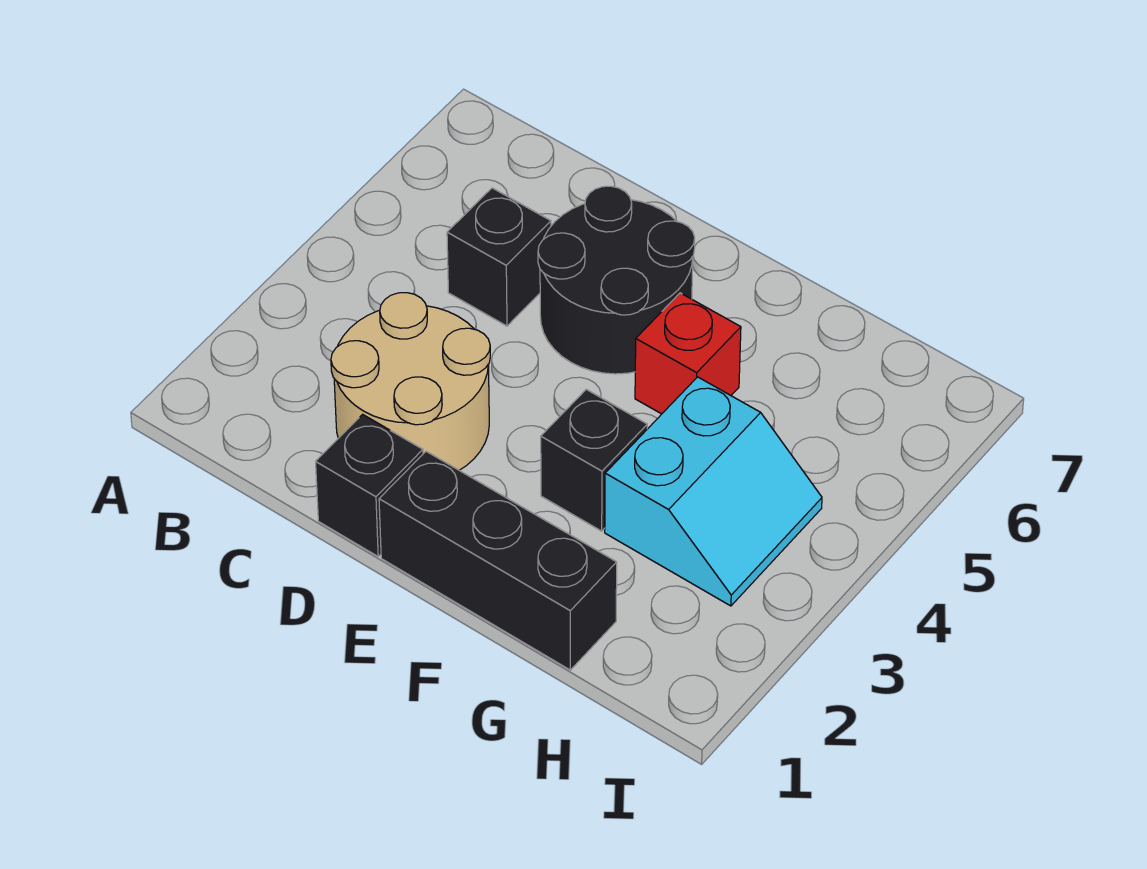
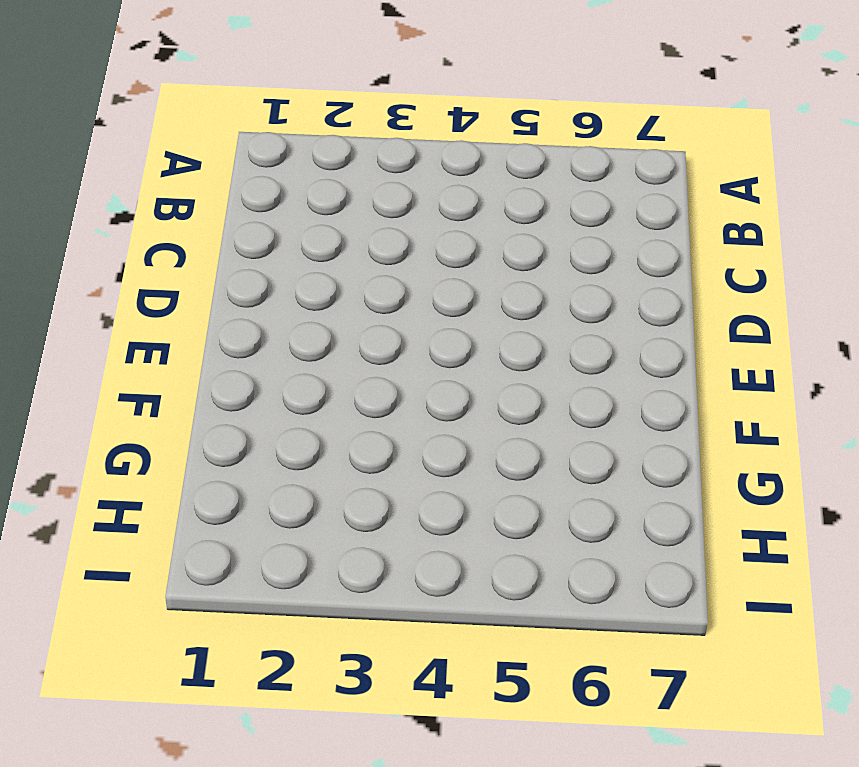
none -> tan 2x2 round brick [331,293,490,470]
none -> black 1x1 brick [447,188,551,326]

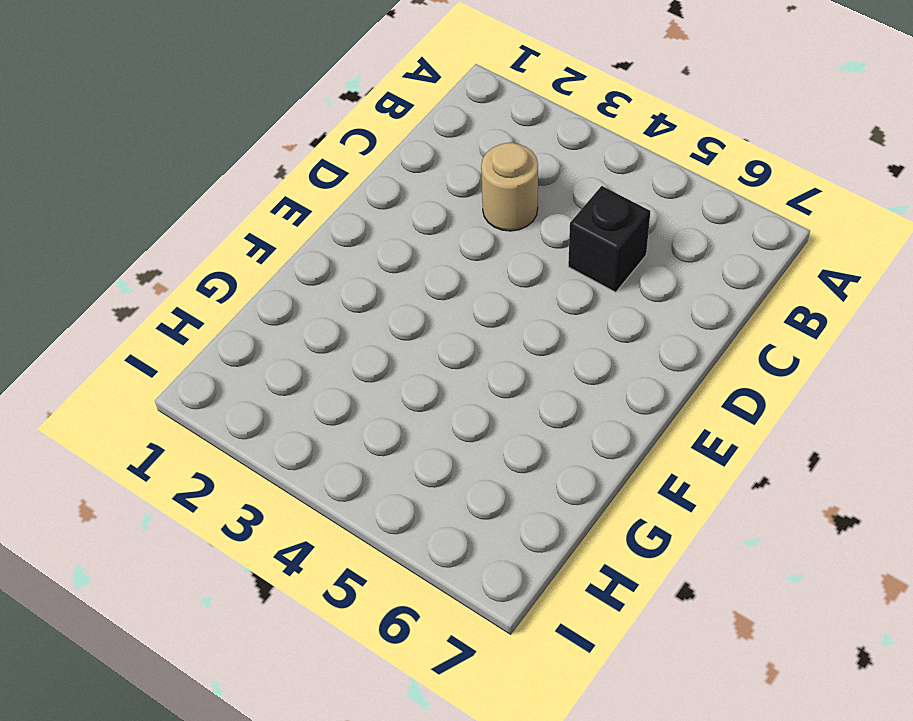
tan 1x1 round brick [481,143,538,231] -> tan 2x2 round brick [331,293,490,470]
none -> black 1x1 brick [316,414,423,556]
none -> black 2x2 round brick [538,186,695,374]

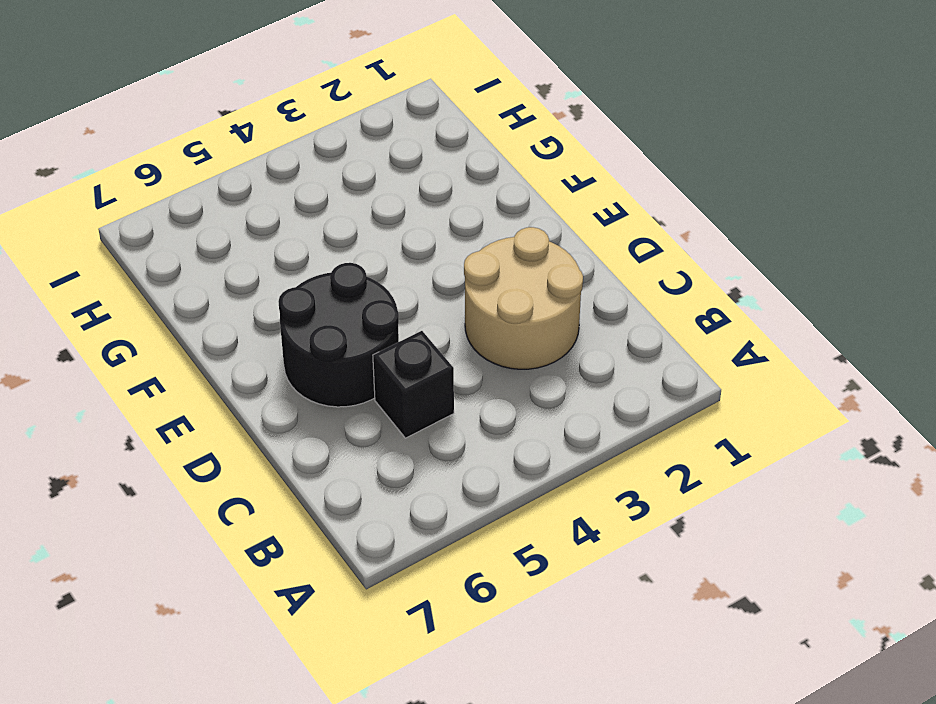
none -> black 1x1 brick [316,414,423,556]
none -> black 1x3 brick [379,451,617,670]

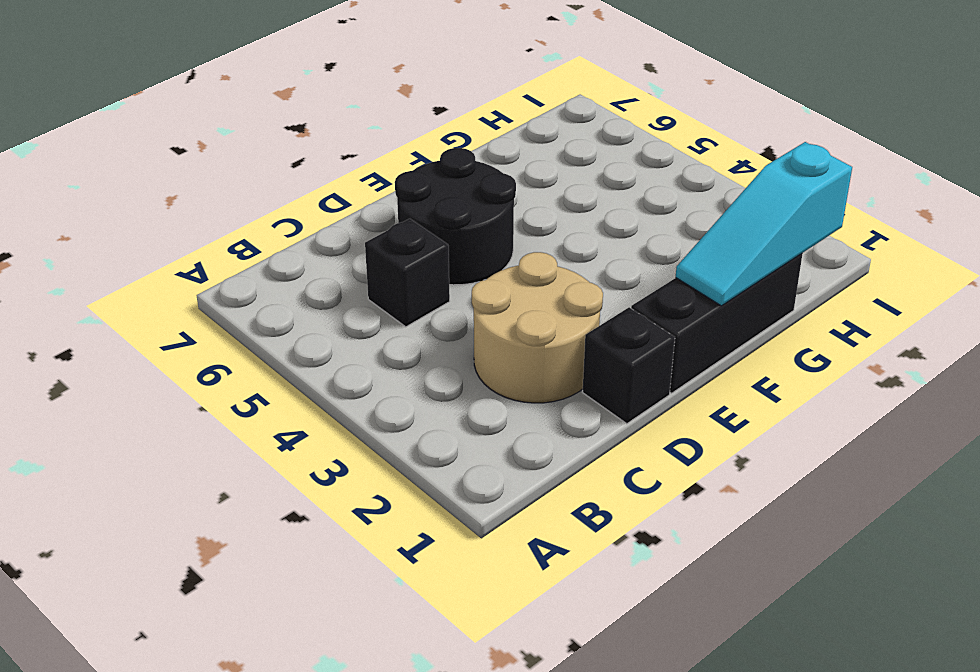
cyan 1x3 slope [676,142,852,306] -> none
none -> black 1x1 brick [541,389,647,531]
none -> red 1x1 brick [635,293,741,414]

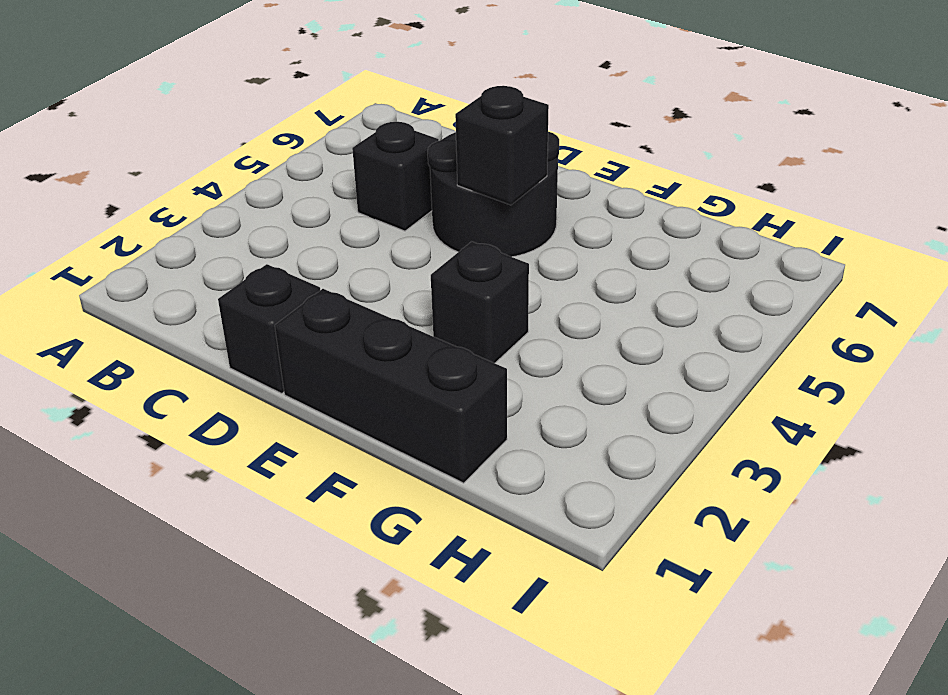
black 1x1 brick [455,86,549,205] -> none
none -> tan 2x2 round brick [331,293,490,470]
none -> red 1x1 brick [635,293,741,414]

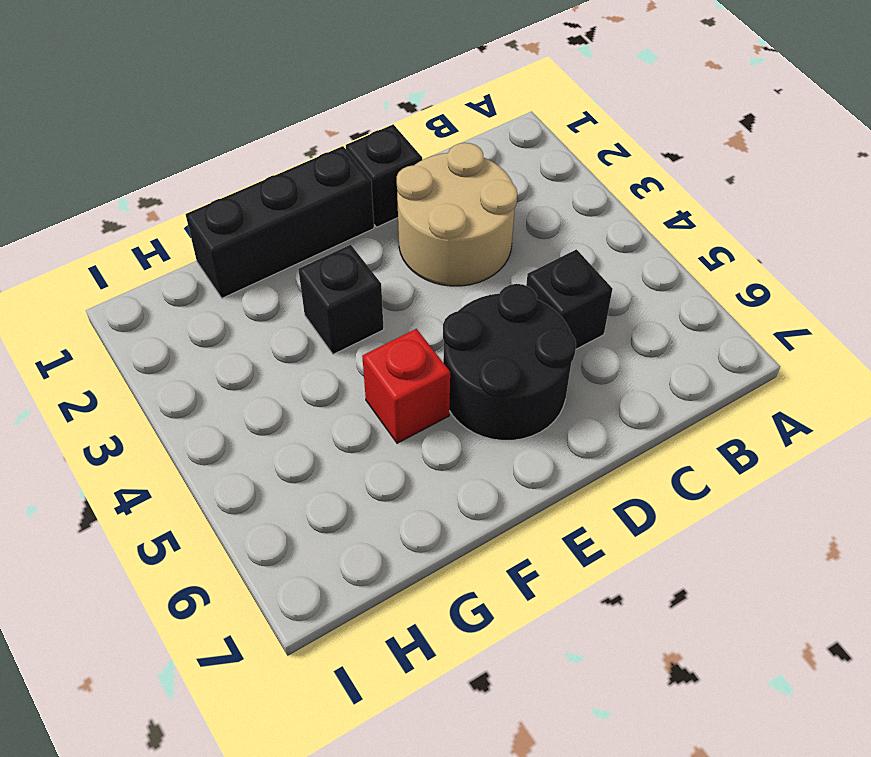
none -> cyan 2x2 slope [605,377,822,606]

